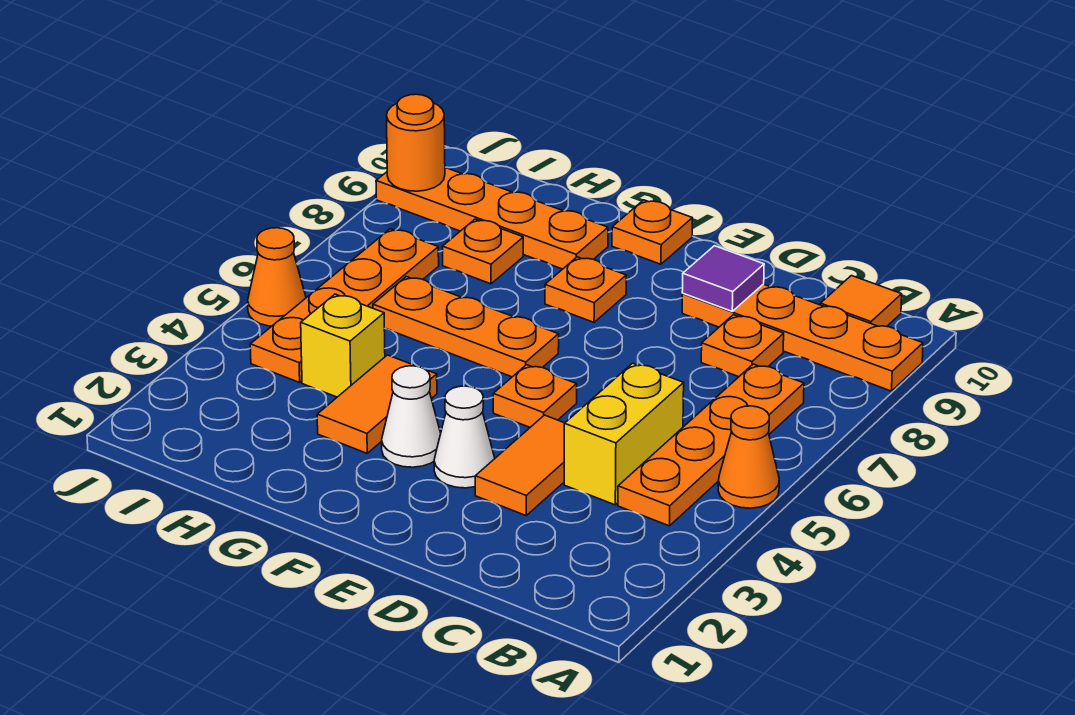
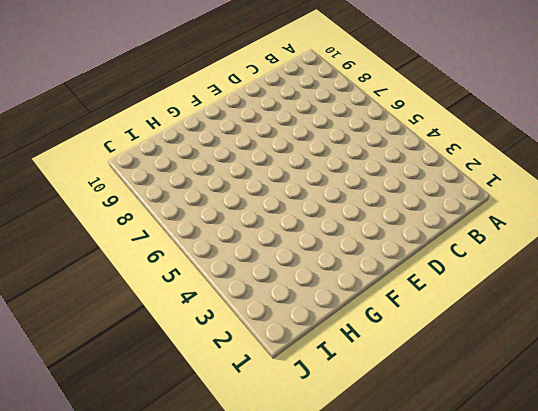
none -> orange 1x1 cone [718,406,779,508]
none -> orange 1x4 plate [682,284,923,391]
none -> orange 1x4 plate [618,364,804,526]

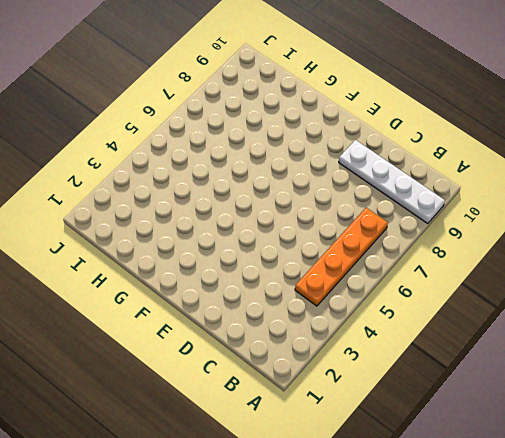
white 1x4 plate [339,140,445,224] -> orange 1x4 plate [682,284,923,391]
none -> orange 1x1 cone [718,406,779,508]
none -> orange 1x1 tile [820,276,902,326]
none -> yellow 1x2 brick [564,363,684,505]

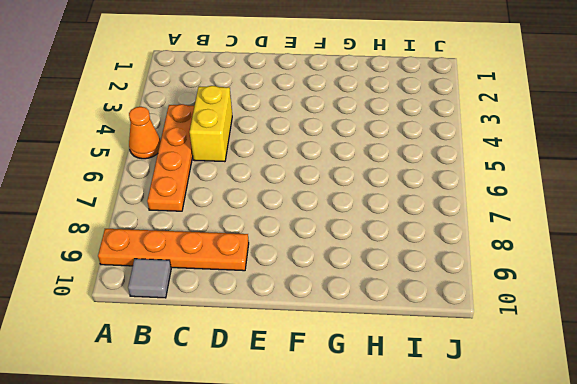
grey 1x1 tile [128,259,171,298] -> orange 1x1 tile [820,276,902,326]
none -> orange 1x1 plate [701,315,784,377]
none -> orange 1x2 tile [475,415,565,515]
none -> white 1x1 cone [434,386,495,488]

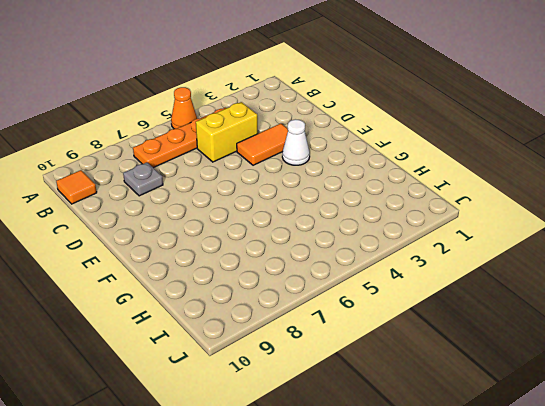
grey 1x1 plate [123,162,163,196] -> orange 1x1 plate [701,315,784,377]
none -> orange 1x4 plate [682,284,923,391]
none -> orange 1x1 plate [493,365,577,427]
none -> white 1x1 cone [382,366,441,467]

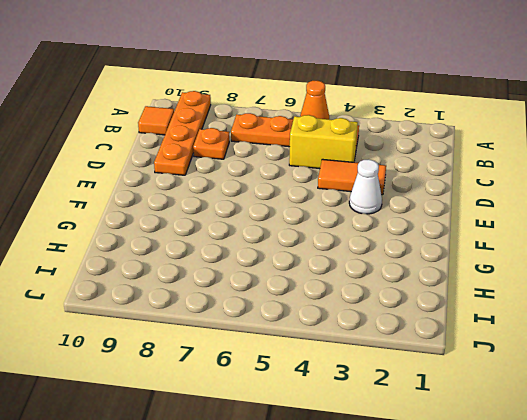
none -> orange 1x1 plate [493,365,577,427]
none -> white 1x1 cone [382,366,441,467]
none -> orange 1x3 plate [373,277,559,377]

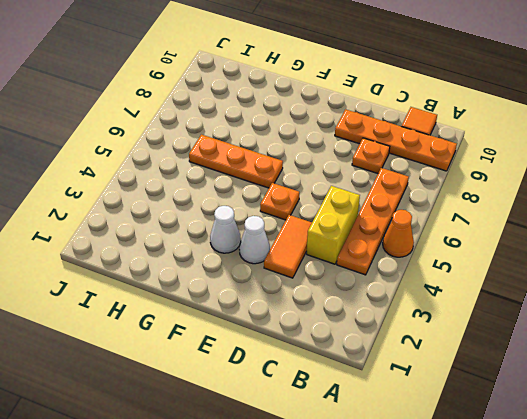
none -> orange 1x1 plate [545,257,626,322]
none -> orange 1x1 plate [612,200,692,264]
none -> orange 1x2 tile [317,355,437,453]

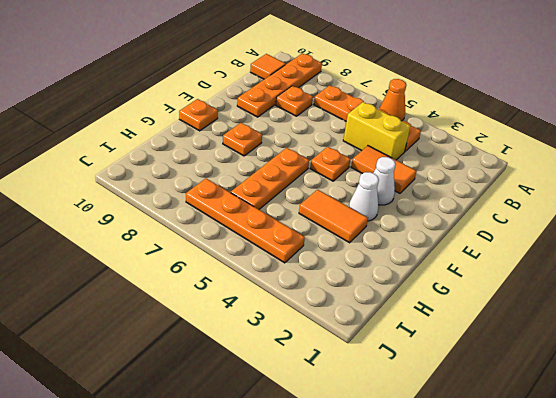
none -> orange 1x4 plate [376,167,608,269]
none -> yellow 1x1 brick [301,294,385,397]
none -> orange 1x1 plate [442,219,523,284]

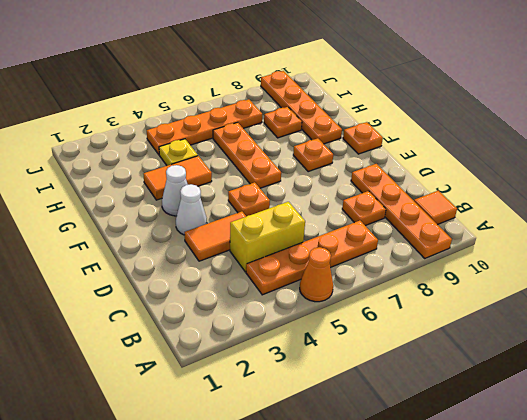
yellow 1x1 plate [159,139,198,166] -> yellow 1x1 brick [301,294,385,397]
none -> orange 1x1 cone [248,228,306,326]
none -> purple 1x1 tile [682,246,764,311]
none -> orange 1x1 round brick [387,94,445,191]

